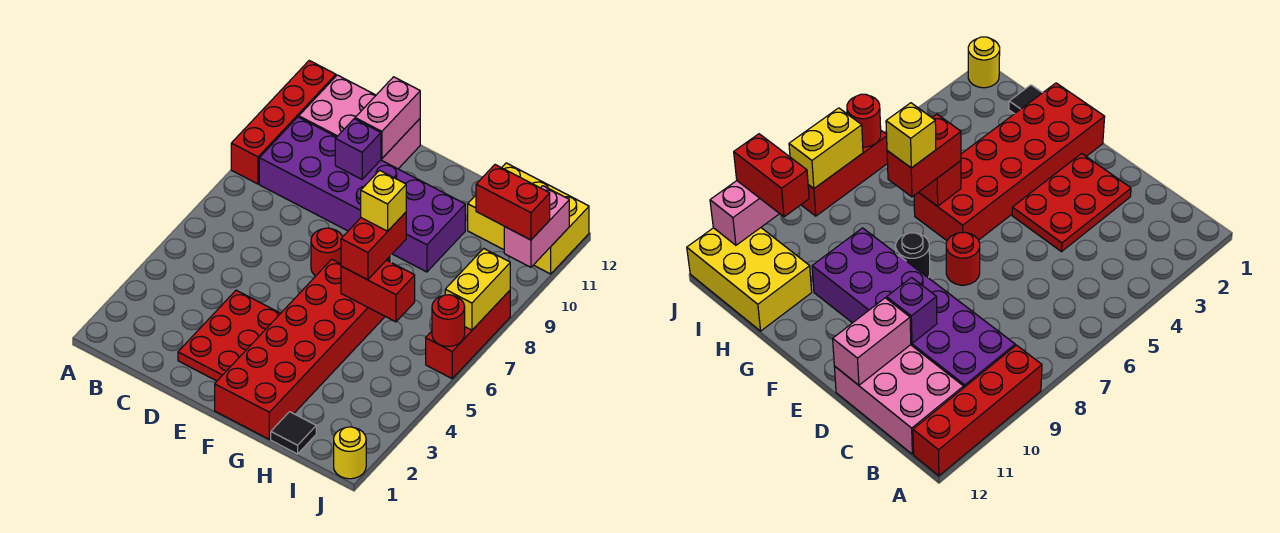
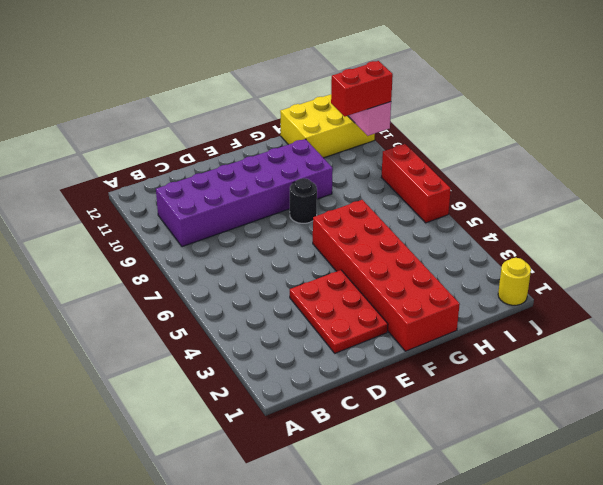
none -> red 1x4 brick [231,61,336,184]
none -> pink 2x3 brick [299,75,420,169]
none -> red 1x1 round brick [311,228,343,276]

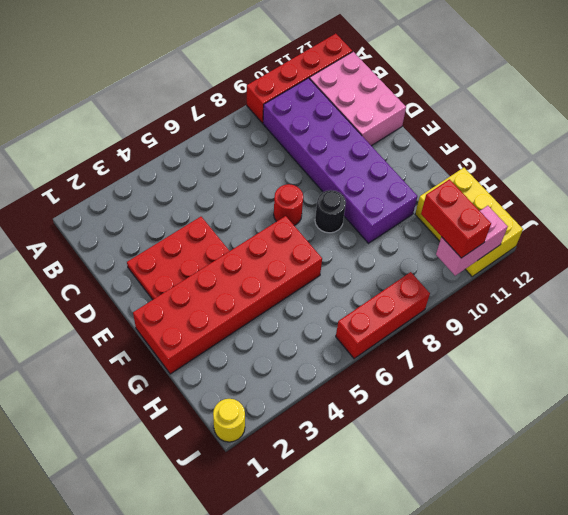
none -> black 1x1 tile [271,412,316,454]
none -> purple 1x1 brick [335,119,381,179]
none -> pink 1x2 brick [355,77,420,159]

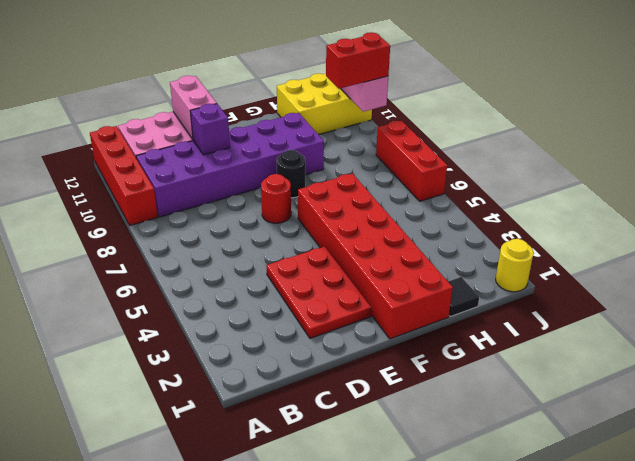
none -> red 1x2 brick [341,260,415,322]
none -> red 1x1 round brick [432,295,465,347]
none -> yellow 1x2 brick [445,249,510,330]

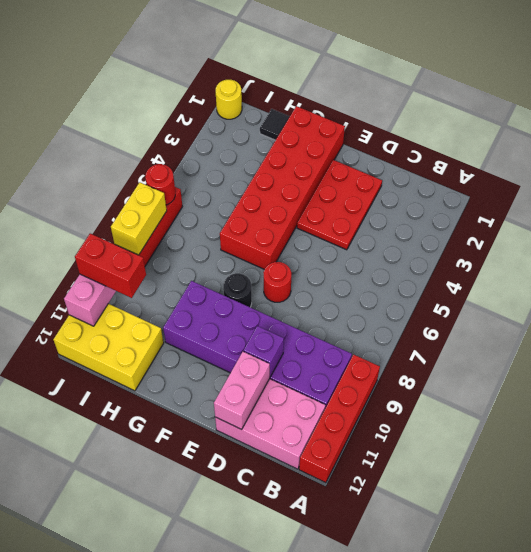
none -> red 1x2 brick [341,260,415,322]
none -> red 1x2 brick [341,212,406,280]
none -> yellow 1x1 brick [361,170,406,231]

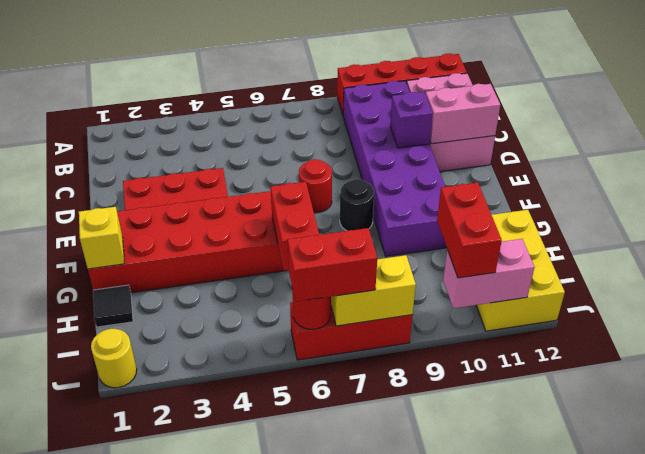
yellow 1x1 brick [79,207,124,269] -> yellow 1x1 brick moved to [361,170,406,231]
red 1x2 brick [288,228,377,302] -> red 1x2 brick moved to [341,212,406,280]

